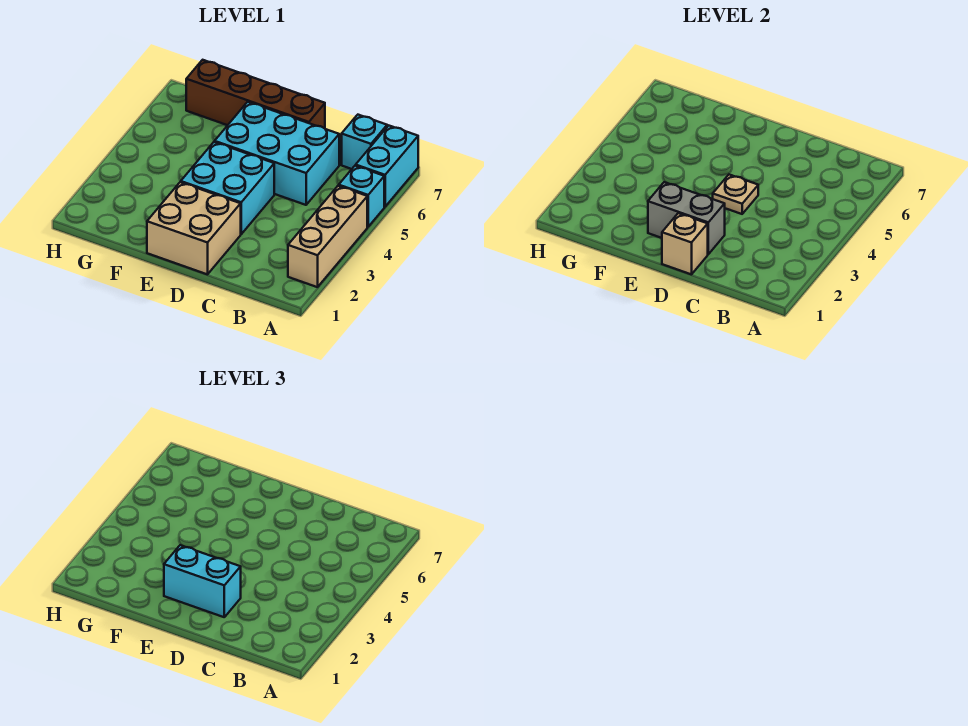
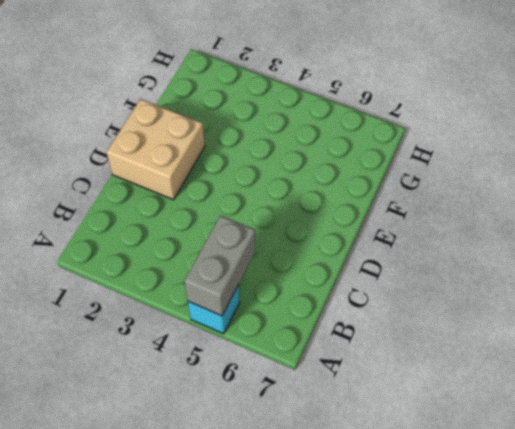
grey 1x2 brick [184,216,256,316] -> grey 1x2 brick moved to [648,182,725,254]
none -> tan 1x3 brick [288,186,367,287]
none -> cyan 1x2 brick [356,126,418,207]
none -> cyan 1x1 brick [342,115,387,169]

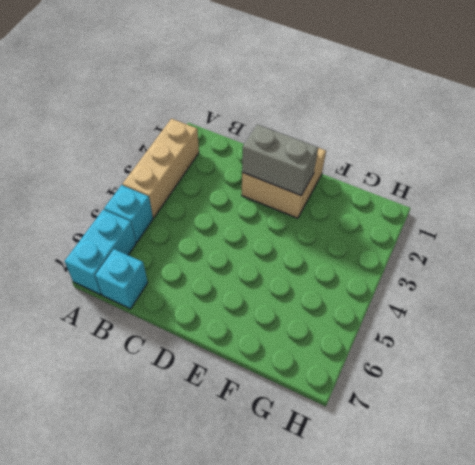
none -> cyan 2x3 brick [215,102,339,205]
none -> cyan 2x2 brick [181,142,274,234]
none -> brown 1x4 brick [186,60,325,128]

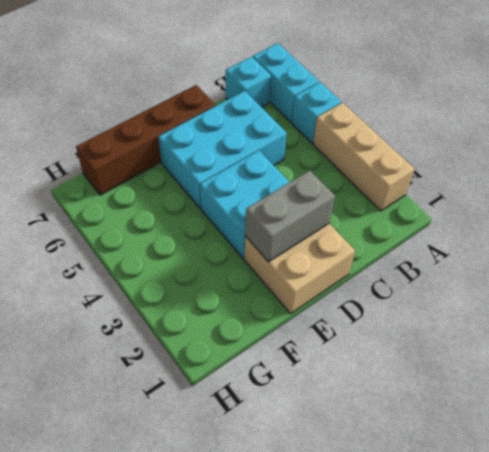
none -> tan 1x1 brick [662,213,708,274]
none -> tan 1x1 plate [713,175,758,214]
none -> cyan 1x2 brick [164,545,241,617]

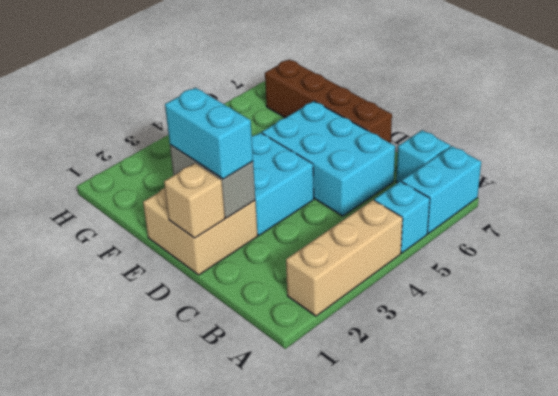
none -> tan 1x1 plate [713,175,758,214]

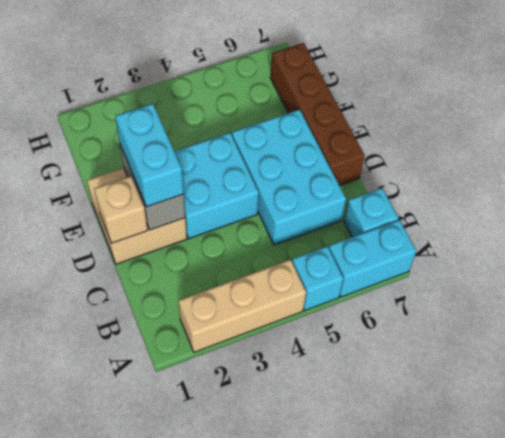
none -> tan 1x1 plate [713,175,758,214]

